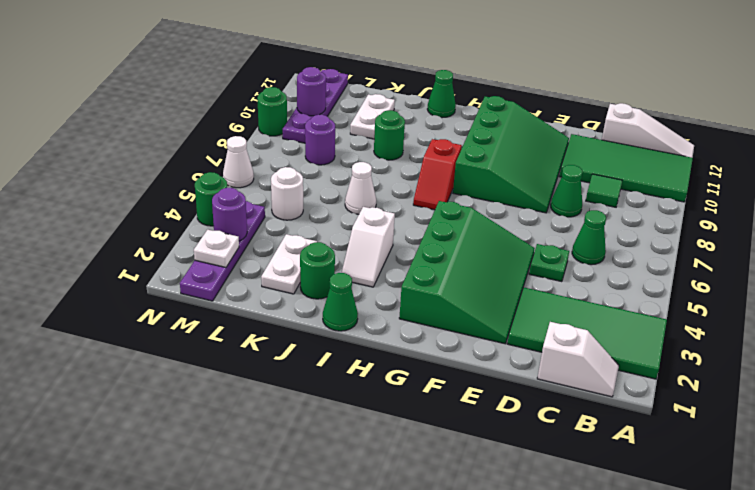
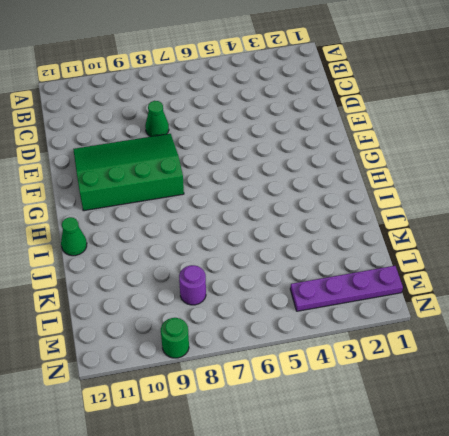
none -> green 2x4 tile [507,287,667,379]
none -> green 2x4 tile [559,134,693,202]
none -> white 1x3 slope [602,103,694,158]

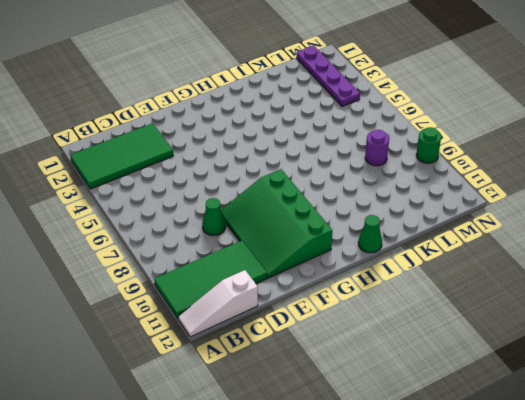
none -> white 1x2 slope [537,322,619,397]
none -> green 1x1 cone [572,210,606,265]
none -> green 1x1 tile [586,174,622,207]

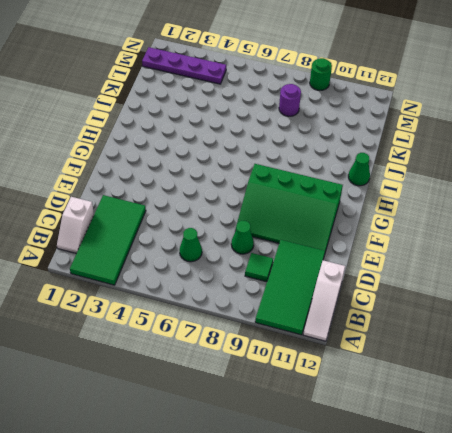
none -> green 1x1 plate [529,244,569,282]
none -> green 3x4 slope [399,201,535,344]
none -> red 1x2 slope [413,139,462,210]

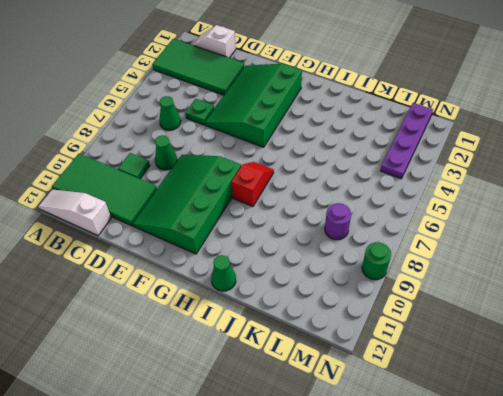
none -> green 1x1 cone [323,273,358,331]
none -> white 1x2 slope [342,207,395,287]
none -> green 1x1 round brick [300,242,335,299]

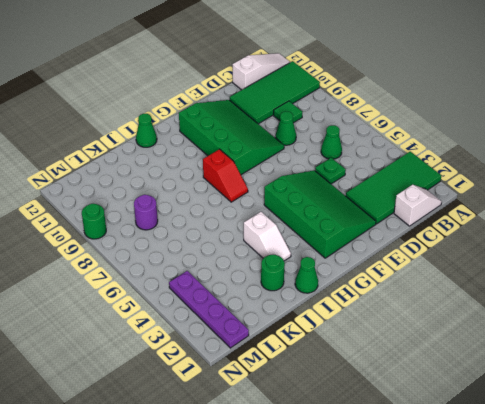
none -> white 1x1 cone [345,162,376,214]
none -> green 1x1 round brick [374,110,405,160]
none -> white 1x2 plate [261,234,317,294]

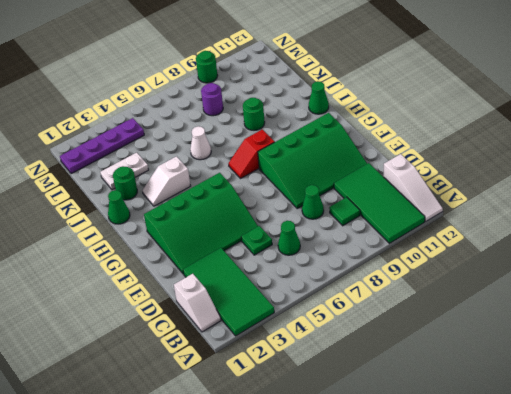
none -> white 1x2 plate [350,94,395,139]
none -> white 1x1 round brick [271,167,303,220]
none -> purple 1x4 plate [283,69,348,143]

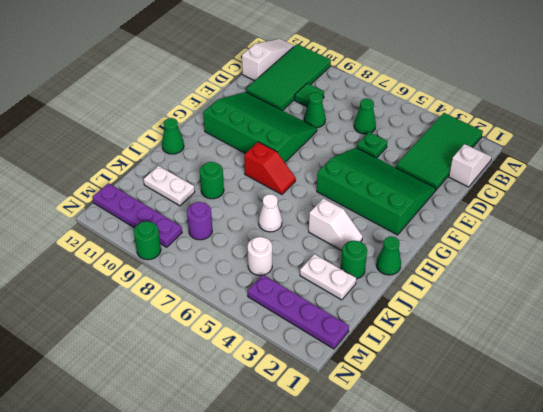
none -> green 1x1 round brick [195,172,227,226]
none -> white 1x1 cone [223,136,254,188]
none -> white 1x1 plate [194,230,239,268]

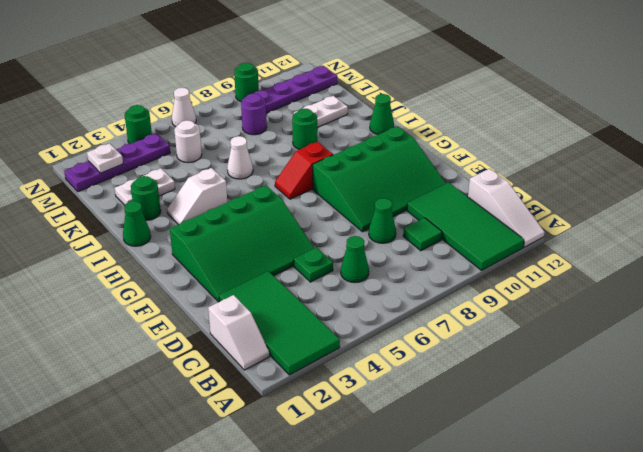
none -> purple 1x1 round brick [212,188,247,241]
none -> purple 1x1 round brick [297,67,326,116]

